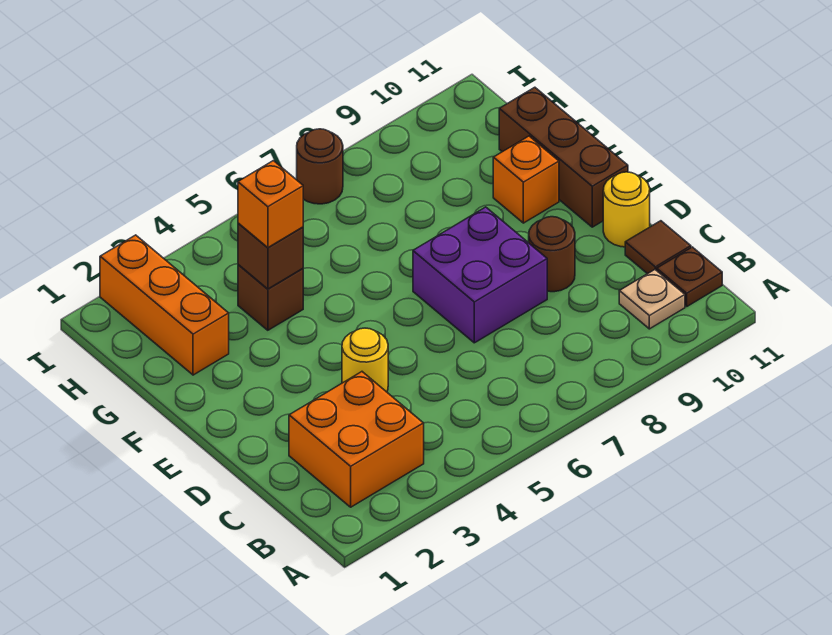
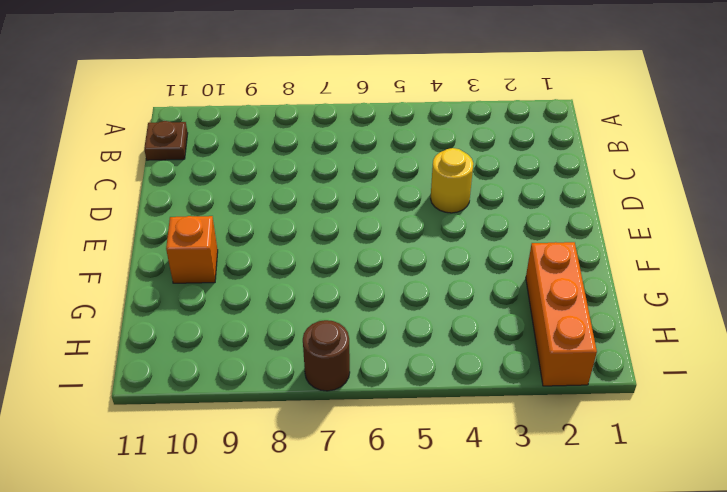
none -> orange 2x2 brick [289,372,424,507]
none -> tan 1x1 plate [619,270,685,329]
none -> brown 1x1 tile [625,221,691,274]

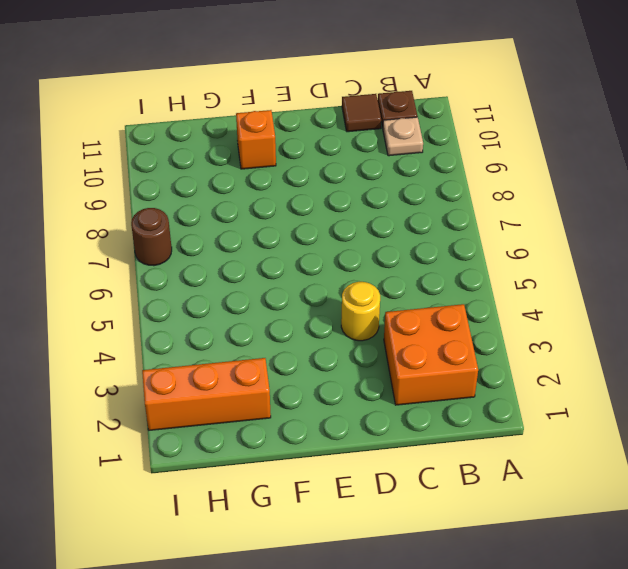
none -> purple 2x2 brick [413,207,547,343]
none -> brown 1x1 round brick [529,217,575,292]
none -> yellow 1x1 round brick [603,172,650,247]

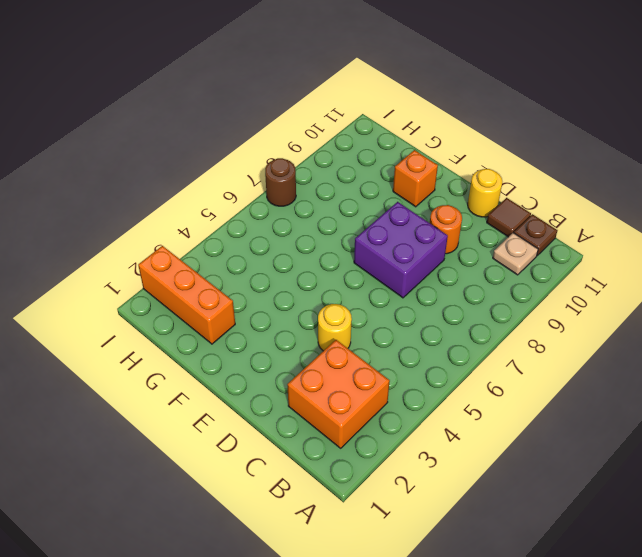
orange 1x1 round brick [430,205,462,254] -> brown 1x1 round brick [529,217,575,292]
none -> brown 1x3 brick [499,87,628,227]
none -> brown 1x1 brick [238,265,303,330]
none -> brown 1x1 brick [238,223,303,289]

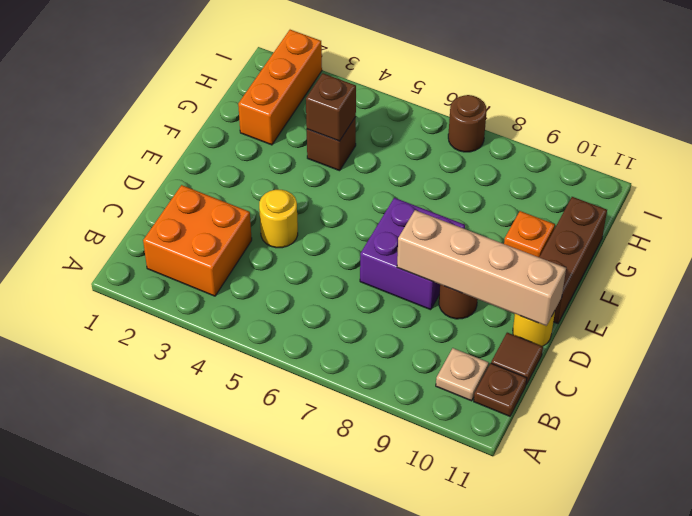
tan 1x4 brick [397,210,566,326] -> none
none -> orange 1x1 brick [238,161,303,248]

